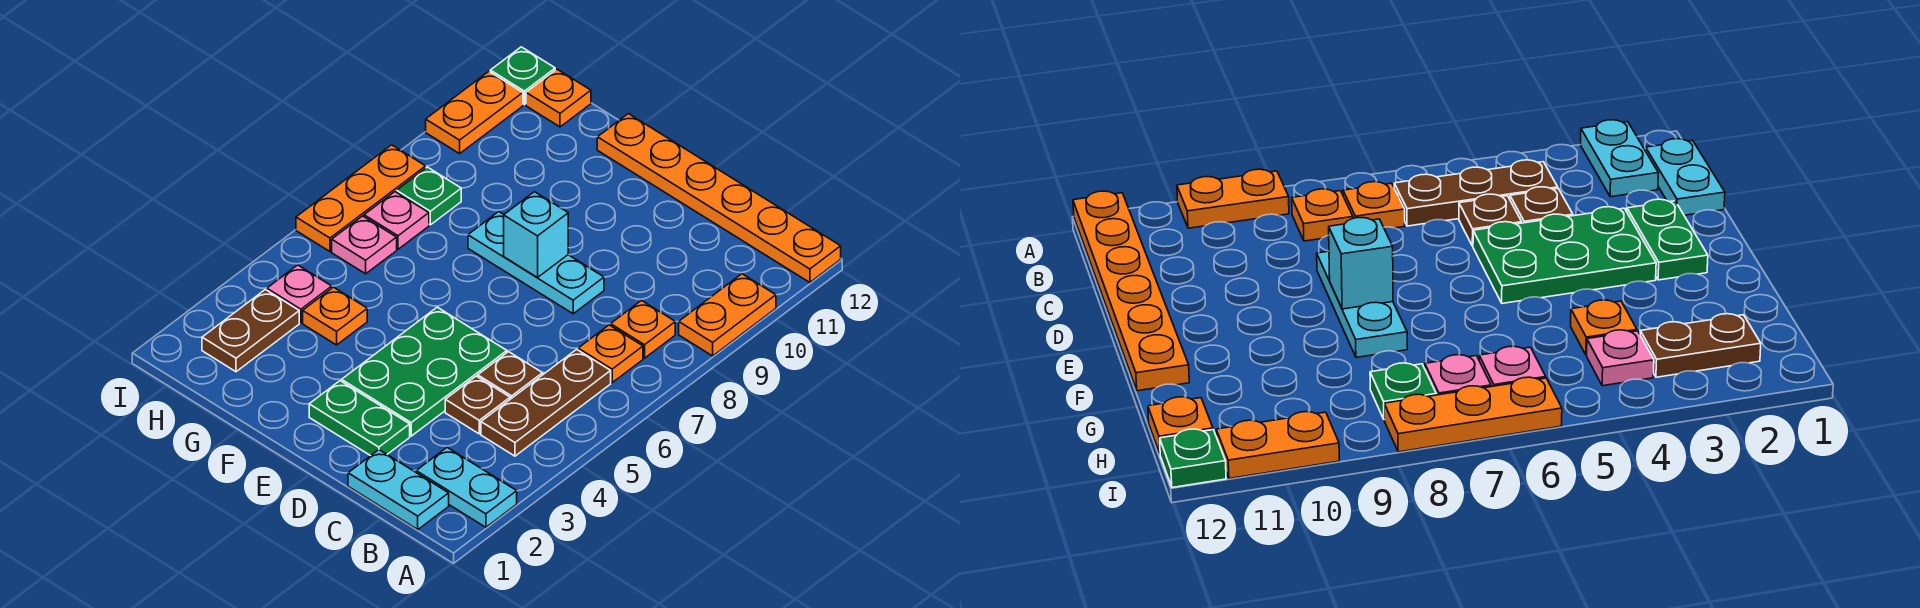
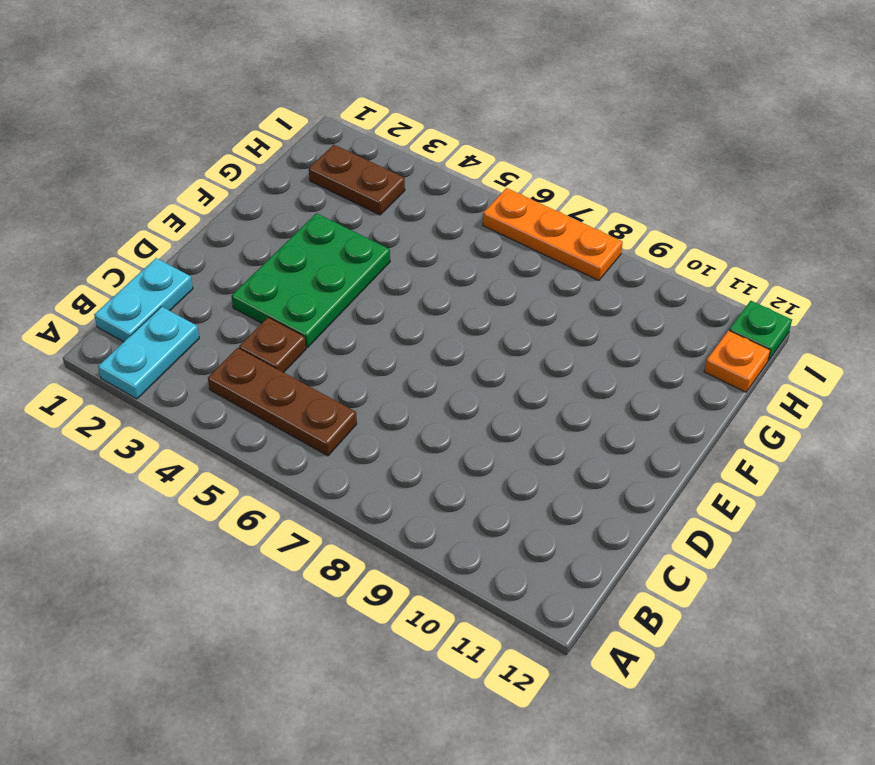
green 2x3 plate [231,213,390,347] -> green 2x3 plate turned to [342,307,507,436]
none -> orange 1x2 plate [679,274,776,356]
none -> orange 1x6 plate [597,114,841,282]
none -> orange 1x1 plate [578,325,643,383]

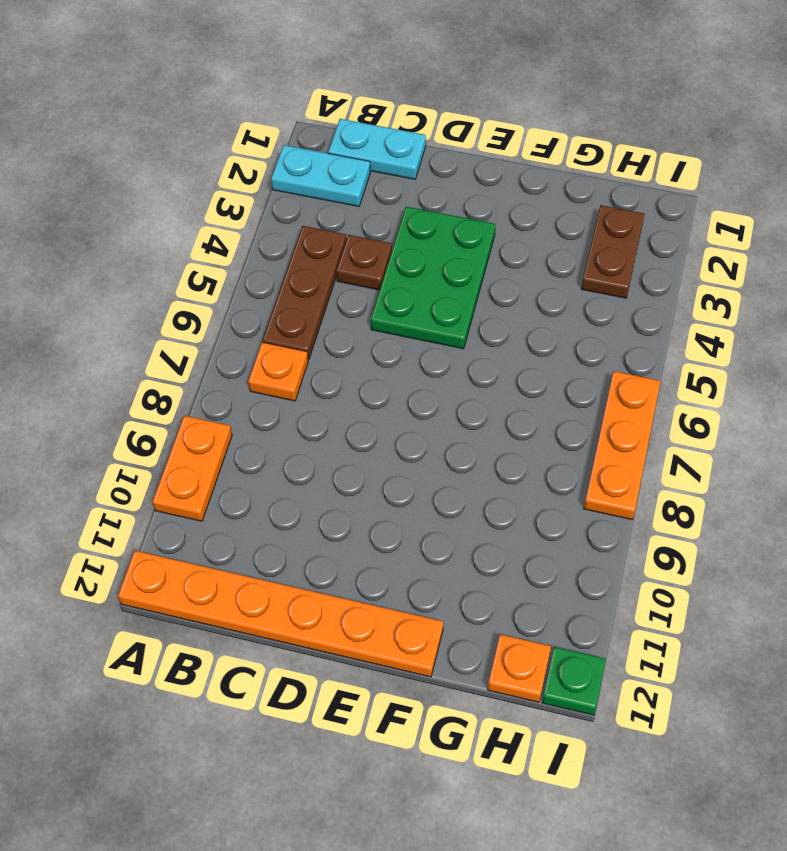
none -> orange 1x1 plate [611,301,675,358]
none -> brown 1x1 plate [478,352,543,399]
none -> green 1x2 plate [309,381,410,456]

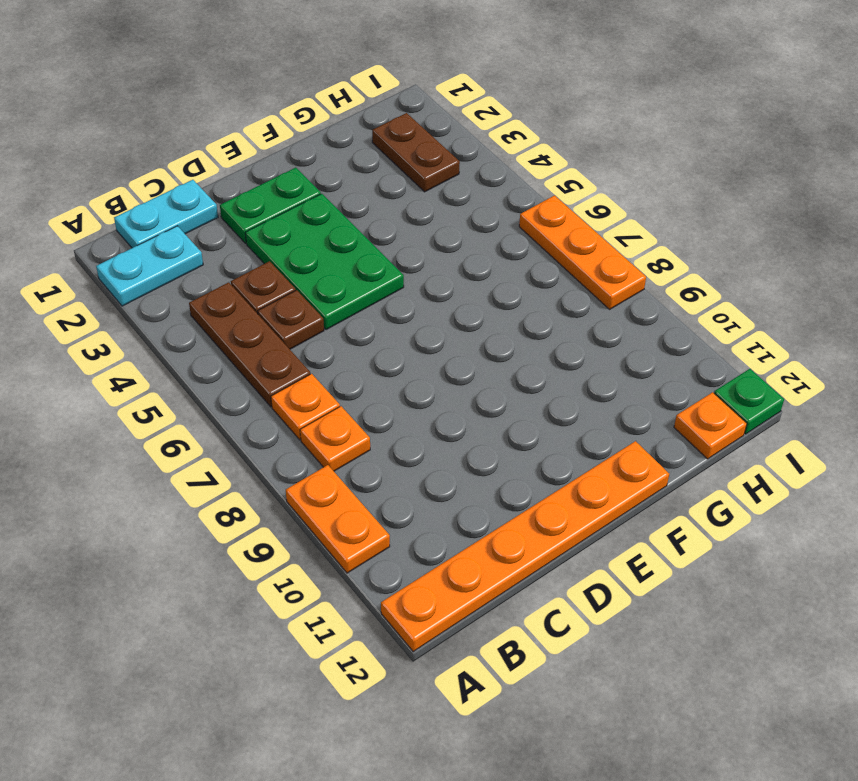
none -> cyan 1x3 plate [468,212,604,314]
none -> orange 1x1 plate [303,287,367,345]
none -> pink 1x1 plate [267,265,332,323]

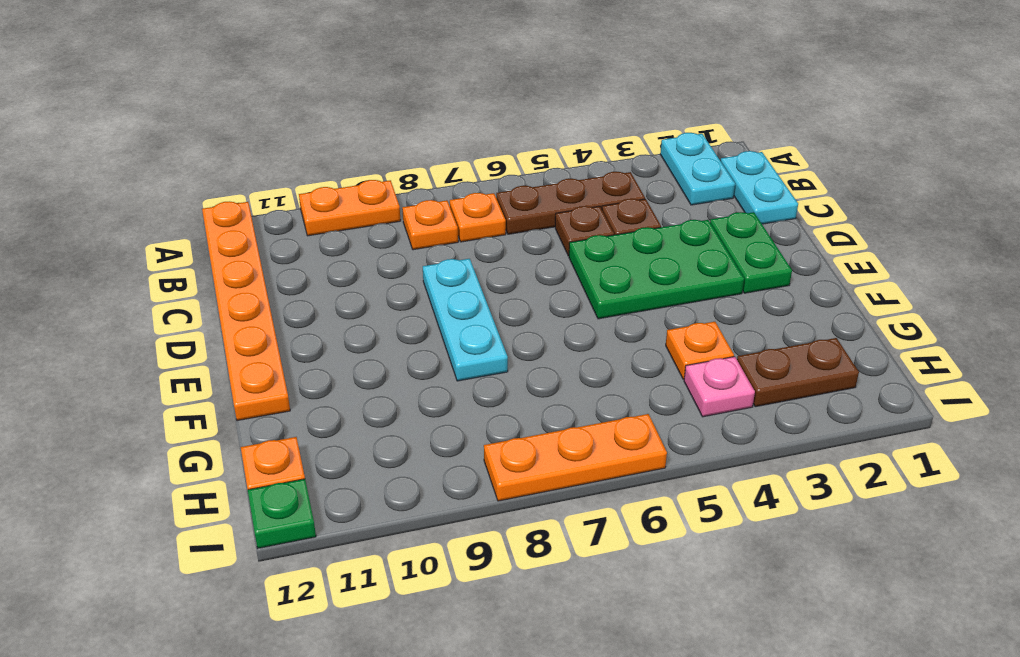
none -> pink 1x1 plate [332,216,397,274]
none -> pink 1x1 plate [364,192,429,249]
none -> green 1x1 plate [397,167,461,225]

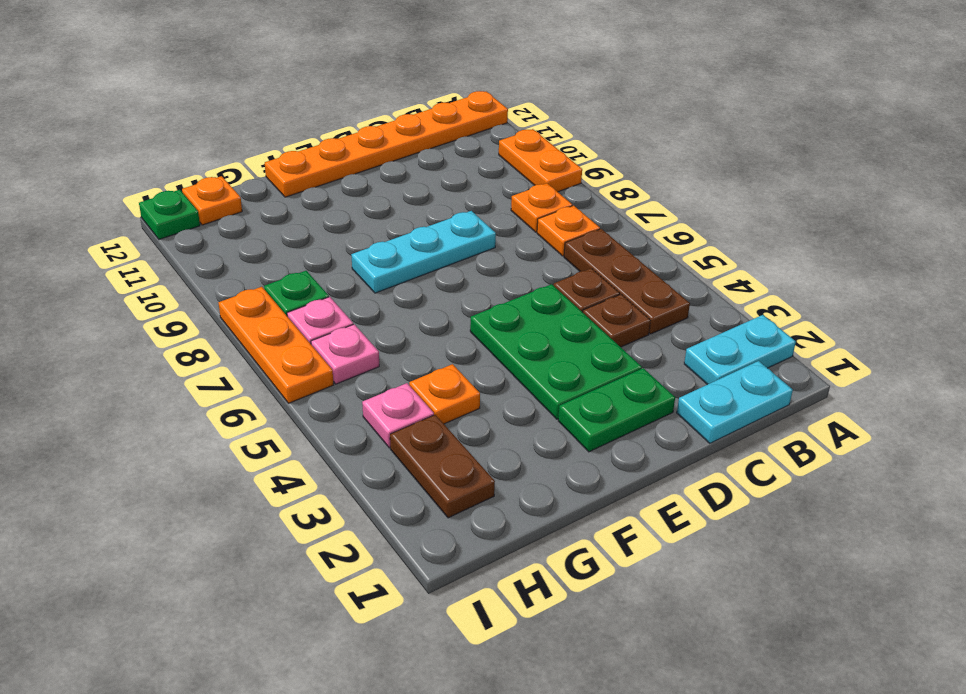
none -> orange 1x2 plate [426,72,523,154]
none -> cyan 1x1 brick [504,192,568,277]

